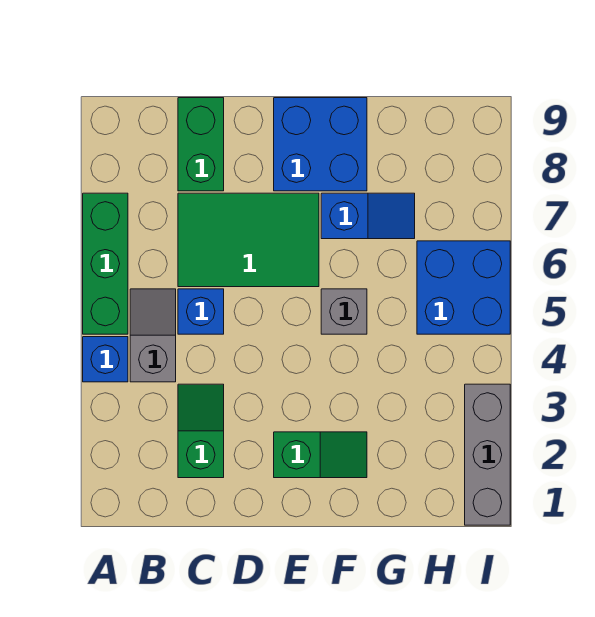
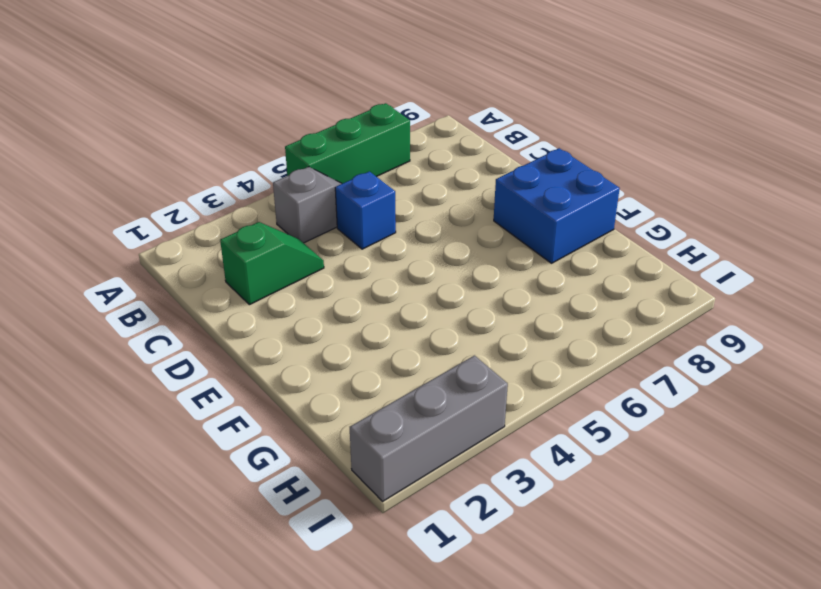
none -> blue 1x1 brick [83,337,128,382]
none -> green 2x3 tile [178,193,319,287]
none -> green 1x2 brick [178,98,224,191]

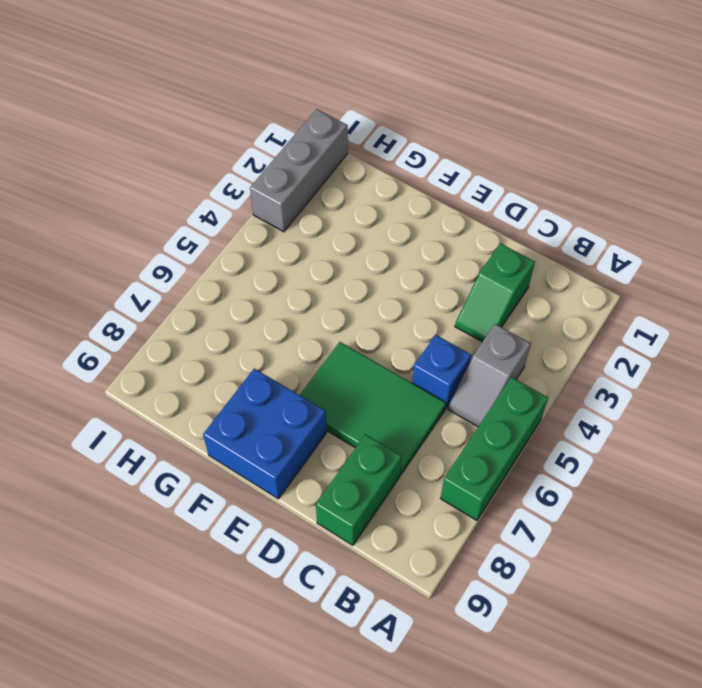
none -> blue 1x1 brick [83,337,128,382]
none -> green 1x2 slope [274,432,367,478]
none -> grey 1x1 brick [321,289,367,334]

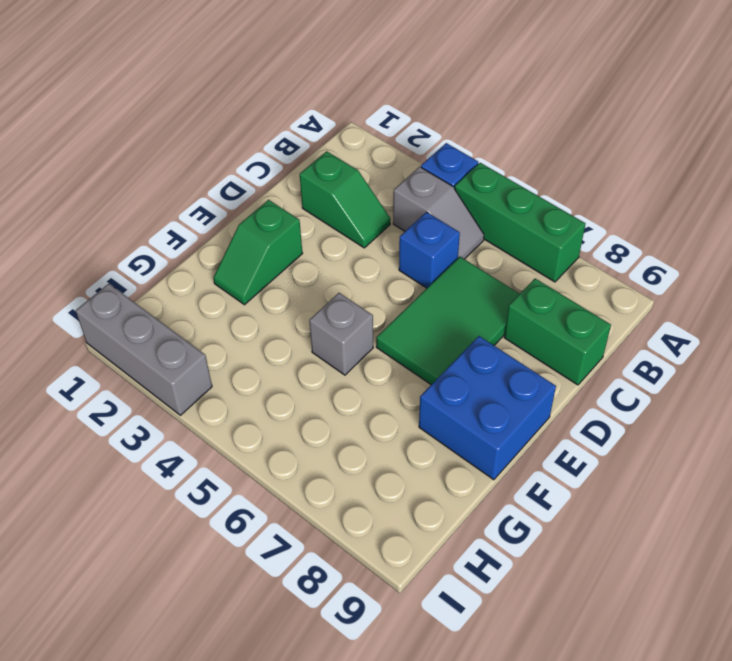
none -> blue 1x2 slope [321,193,415,239]
none -> blue 2x2 brick [417,241,510,334]

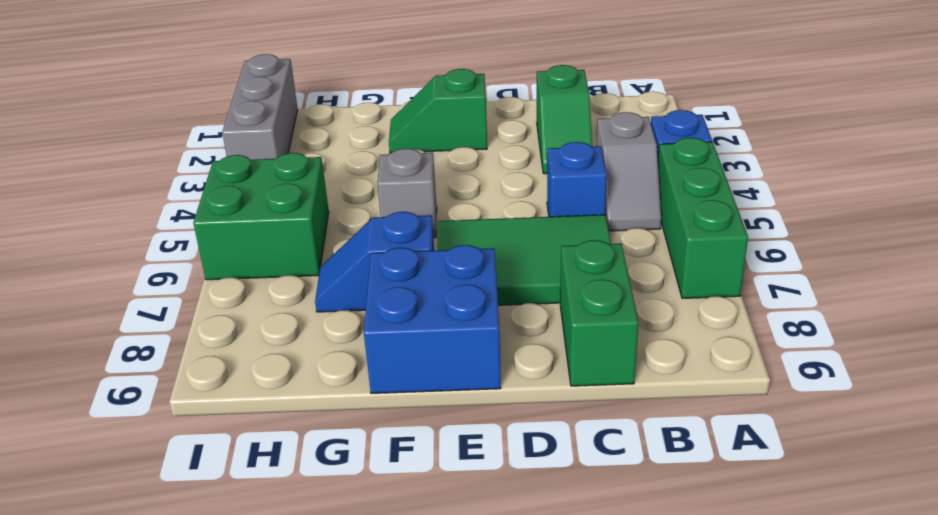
green 2x2 brick [193,153,329,280] -> blue 2x2 brick [417,241,510,334]

